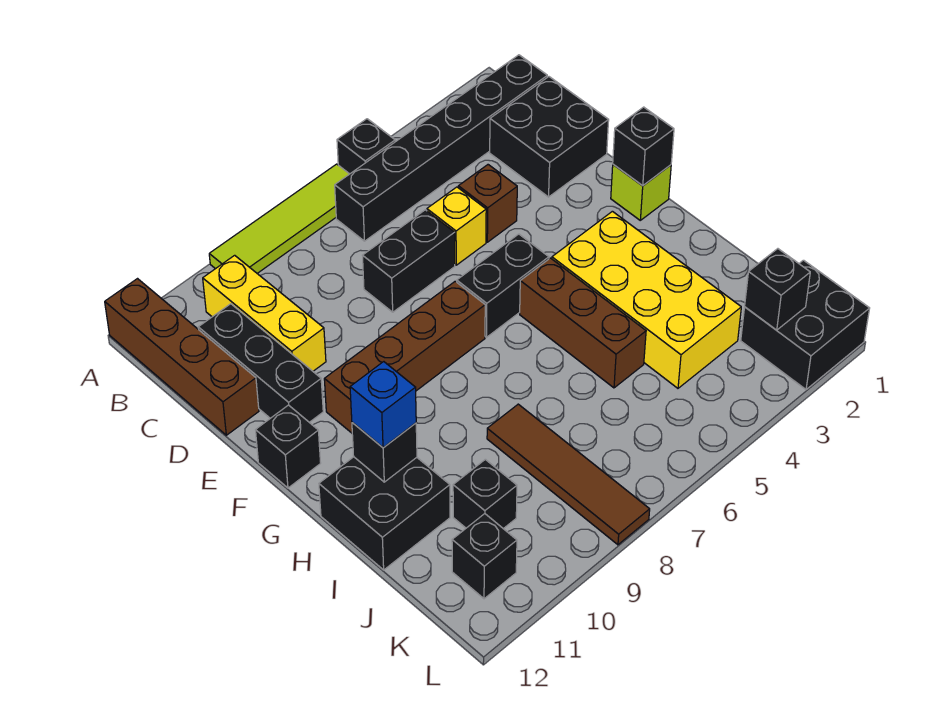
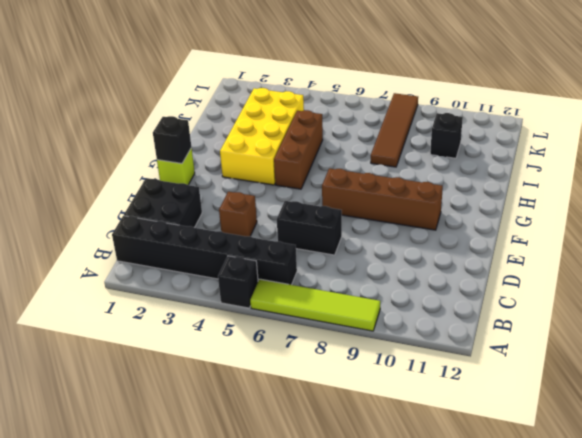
none -> brown 1x4 brick [105,279,259,435]
none -> yellow 1x3 brick [203,255,326,371]
none -> black 1x3 brick [198,304,323,422]

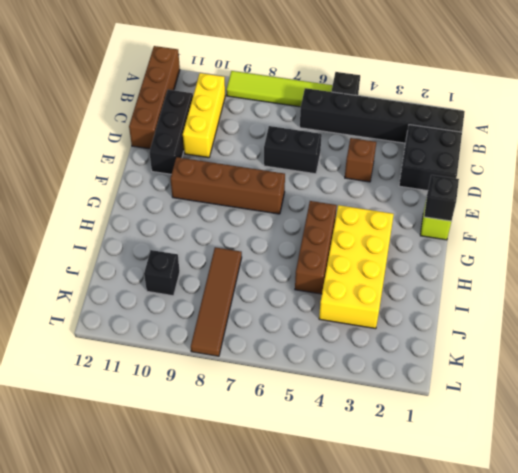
none -> yellow 1x1 brick [427,187,486,265]
none -> black 1x2 brick [457,234,549,337]
none -> black 1x1 brick [256,405,321,488]

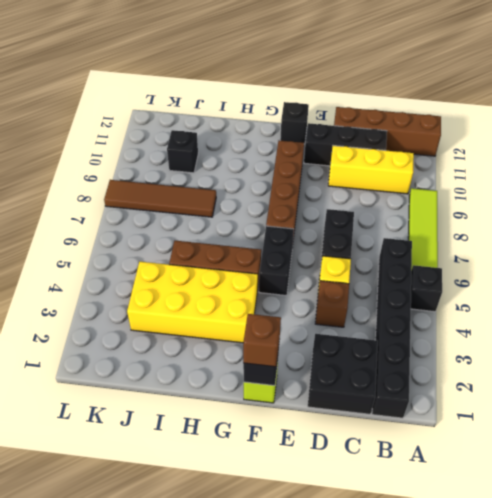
brown 1x1 brick [243,314,281,367] -> none
none -> black 2x2 brick [319,457,450,570]
none -> black 2x2 brick [741,260,870,390]
none -> black 1x1 brick [452,514,517,599]

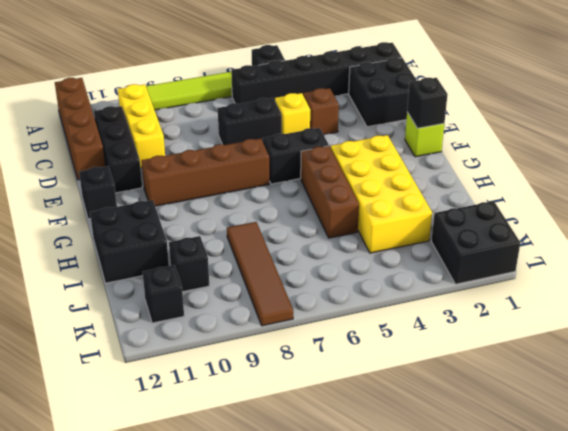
none -> black 1x1 brick [352,423,417,482]
none -> black 1x1 brick [745,249,810,330]
none -> blue 1x1 brick [350,362,416,448]

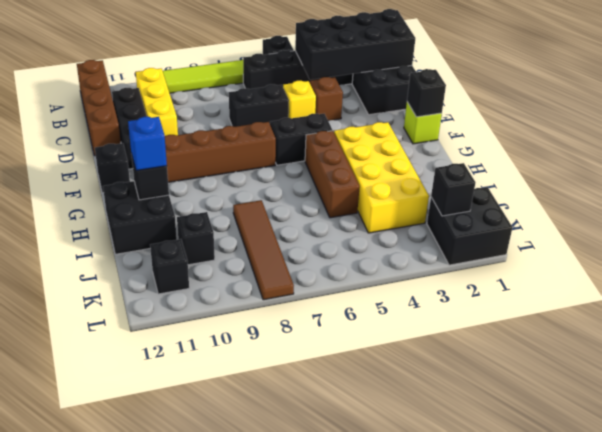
black 2x4 brick [295,9,415,80] -> none

